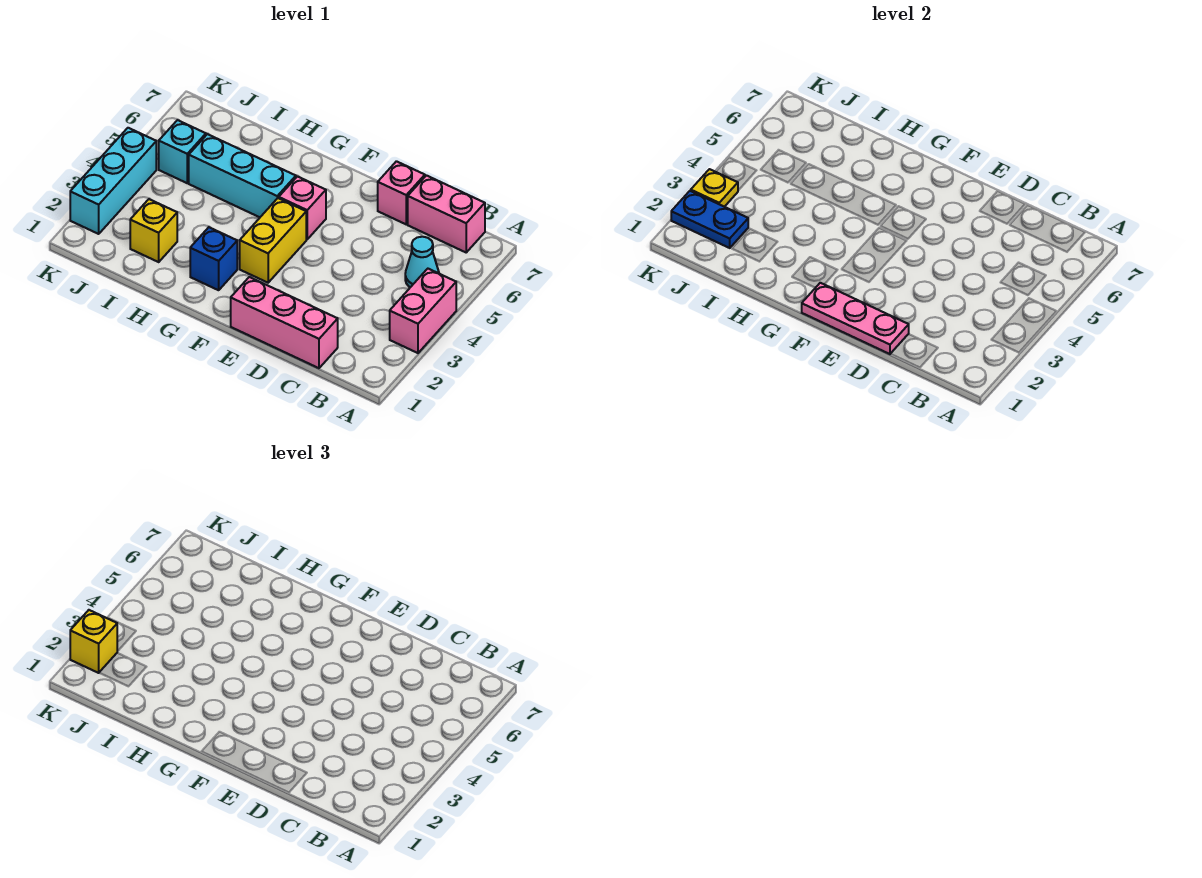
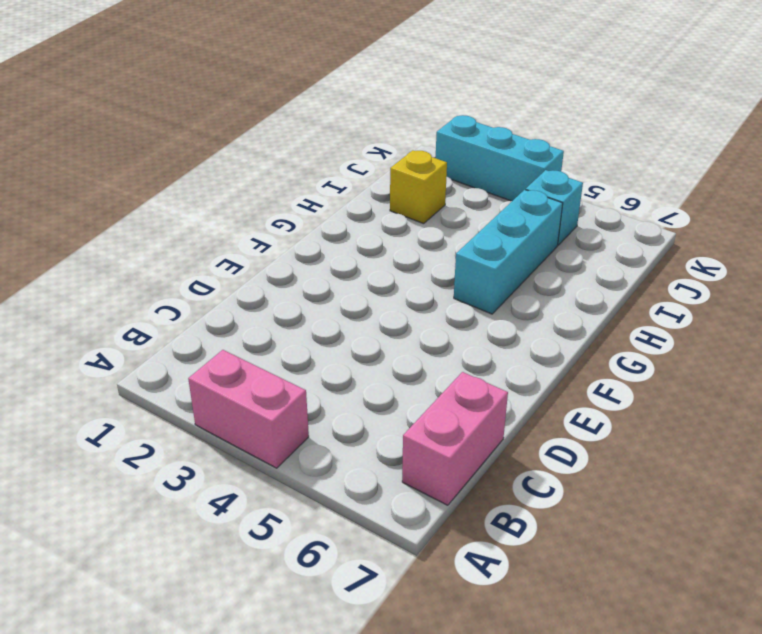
none -> cyan 1x1 cone [405,237,439,287]
none -> pink 1x3 brick [231,277,338,368]
none -> pink 1x1 brick [378,161,425,224]

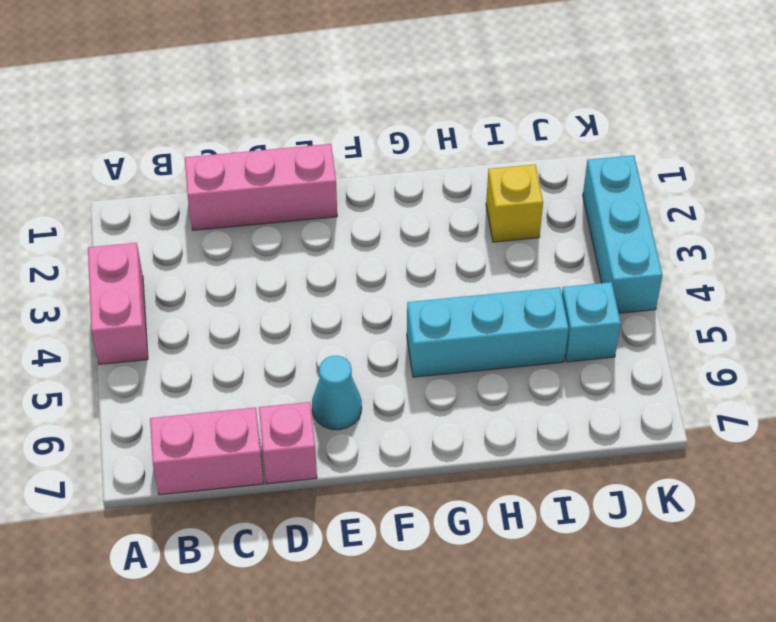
cyan 1x1 cone [312,356,362,430] -> cyan 1x1 cone moved to [405,237,439,287]
none -> yellow 1x2 brick [240,198,306,283]
none -> pink 1x1 brick [279,176,326,239]
none -> blue 1x1 brick [190,227,237,290]

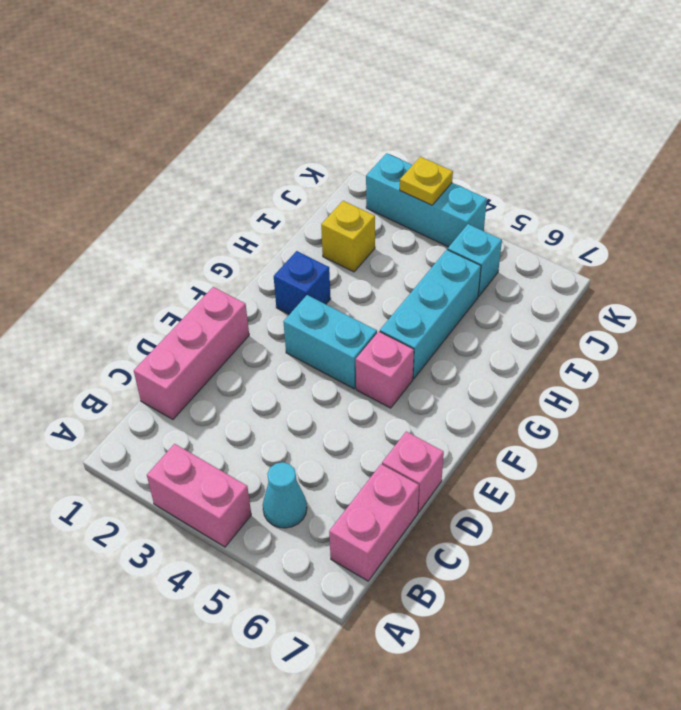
cyan 1x2 brick [283,295,377,389] -> yellow 1x2 brick [240,198,306,283]
none -> pink 1x3 plate [802,283,909,354]
none -> blue 1x2 plate [671,191,748,248]
none -> yellow 1x1 brick [70,610,117,673]

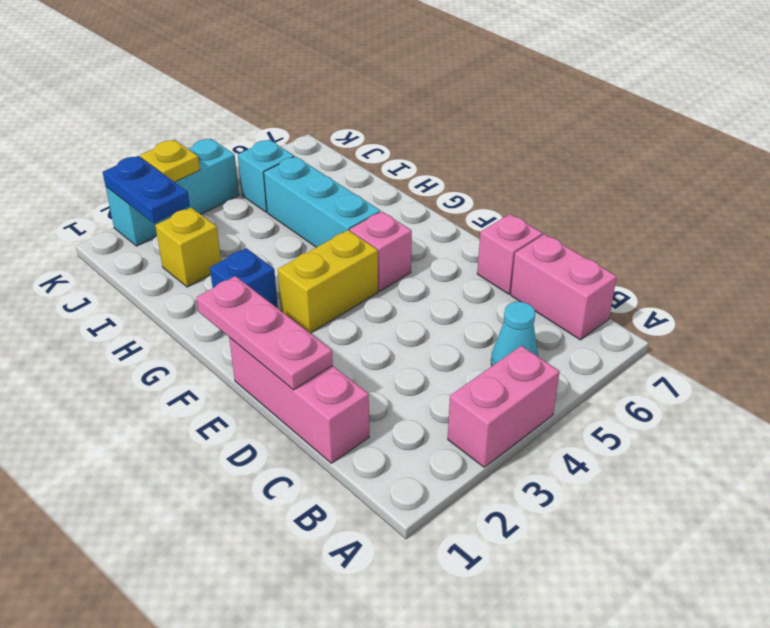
none -> yellow 1x1 brick [70,610,117,673]

